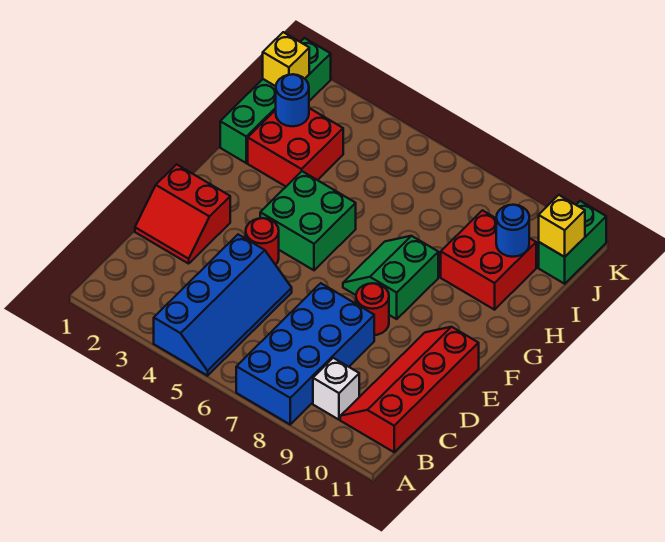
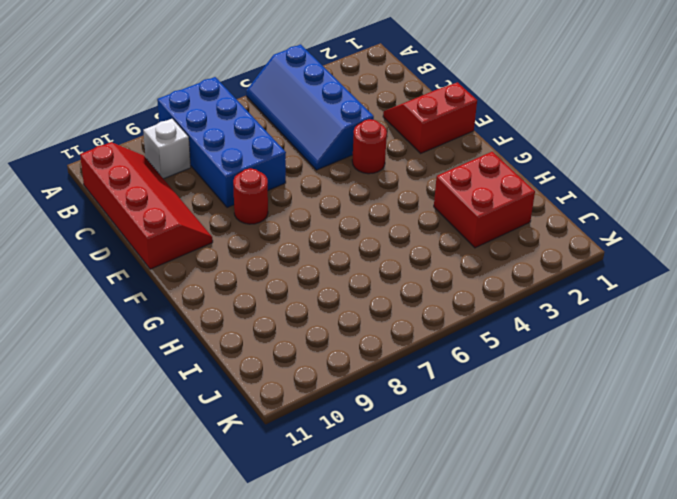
none -> green 2x2 brick [260,171,356,270]
none -> green 2x2 slope [343,236,438,319]
none -> green 1x4 brick [220,38,331,163]

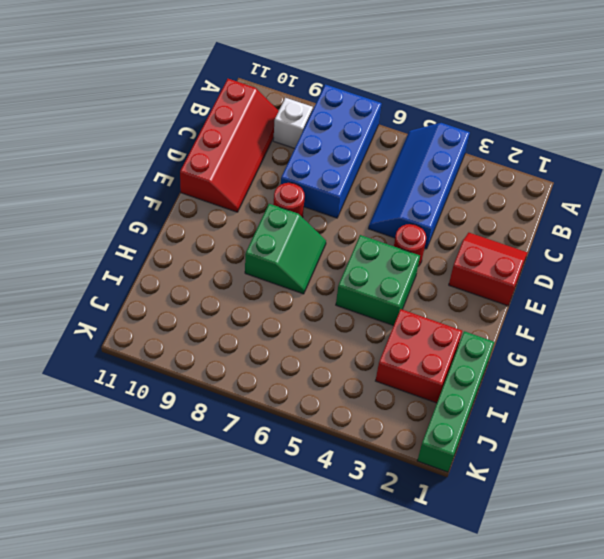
none -> red 2x2 brick [441,210,536,310]
none -> green 1x2 brick [539,201,606,284]
none -> blue 1x1 round brick [276,74,309,126]

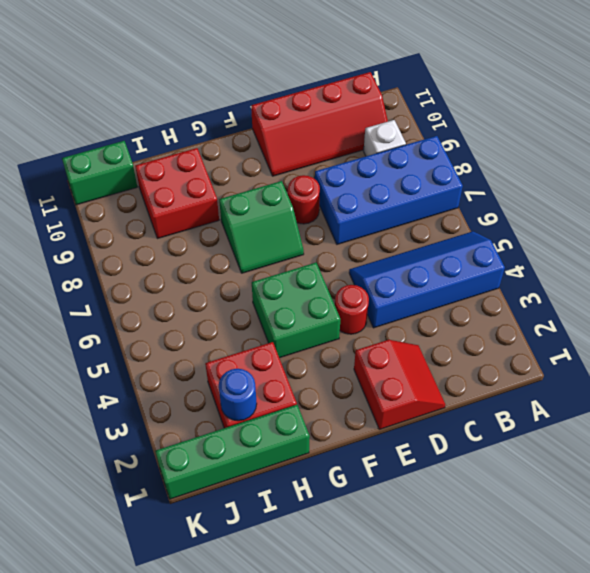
none -> blue 1x1 round brick [496,205,529,257]
none -> yellow 1x1 brick [263,32,309,86]
none -> yellow 1x1 brick [539,195,585,257]

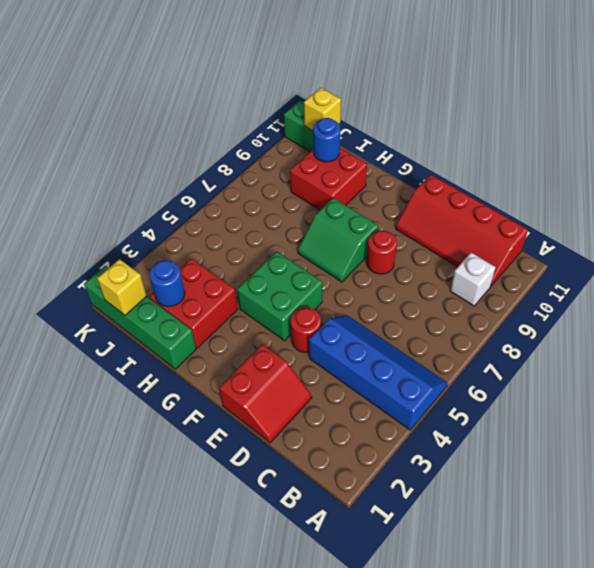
none -> blue 2x4 brick [236,283,374,424]

